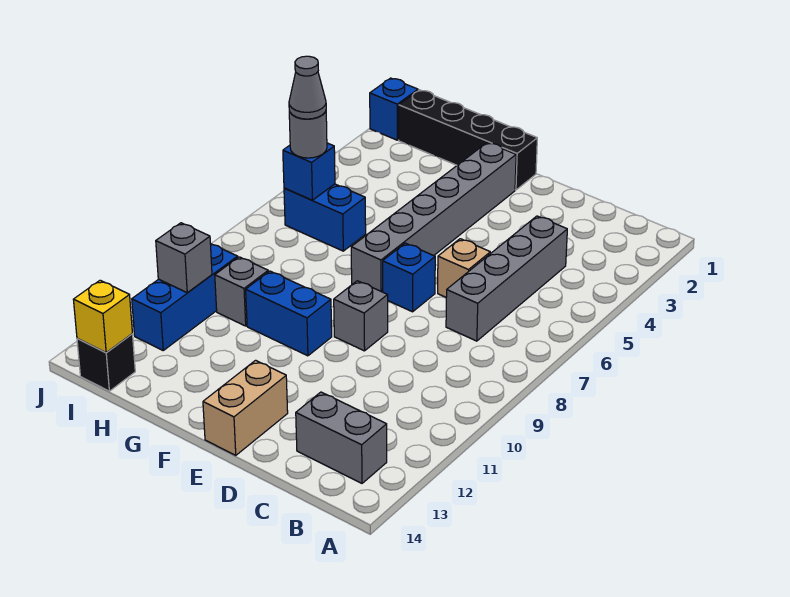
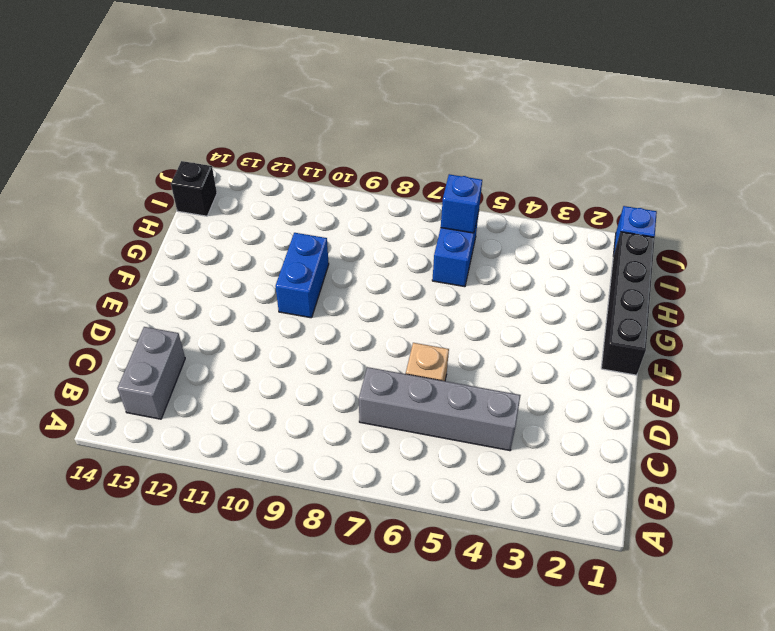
none -> blue 1x1 brick [383,243,435,312]
none -> grey 1x1 brick [334,281,388,351]
none -> tan 1x2 brick [203,360,288,455]

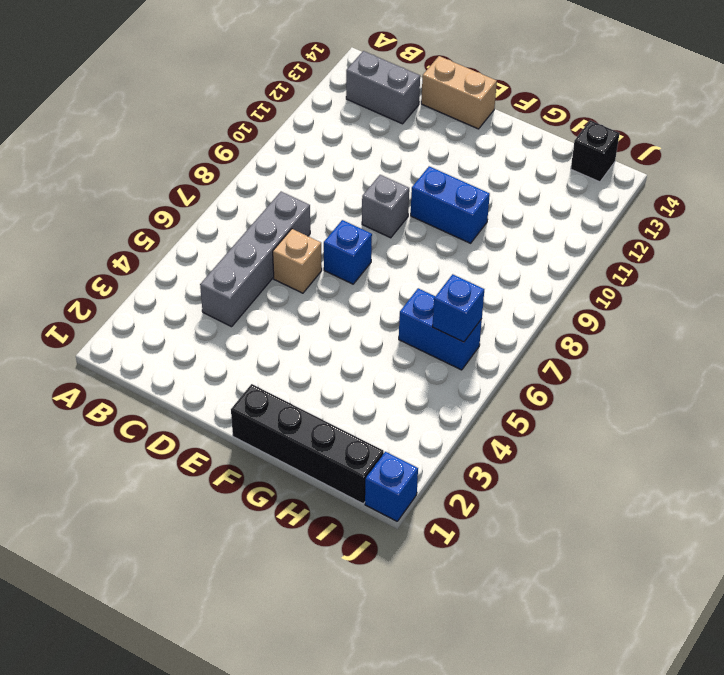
tan 1x2 brick [421,56,497,129] -> tan 1x2 brick turned to [203,360,288,455]
none -> grey 1x6 brick [351,143,516,292]
none -> grey 1x1 brick [215,257,268,326]
none -> blue 1x3 brick [132,244,238,350]

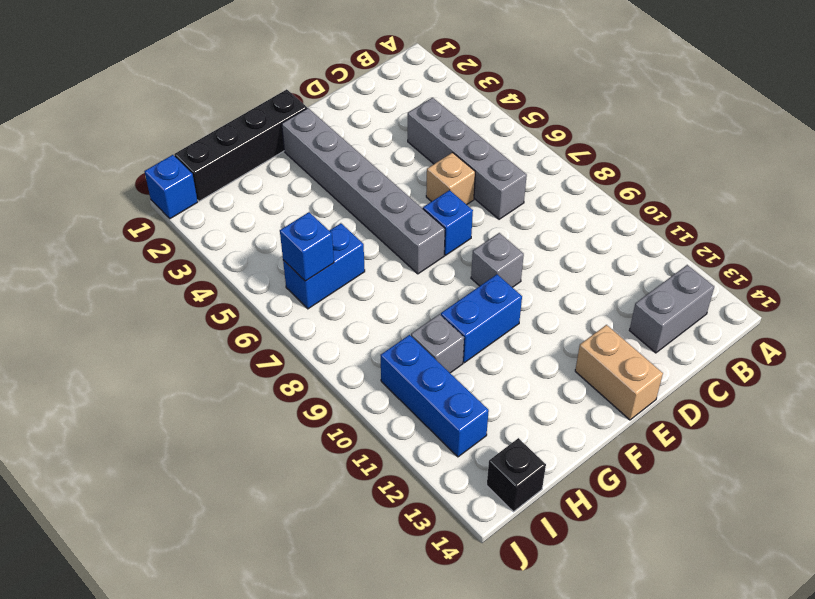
none -> grey 1x1 brick [156,223,212,292]
none -> yellow 1x1 brick [73,280,132,353]
none -> grey 1x1 round brick [289,111,327,158]

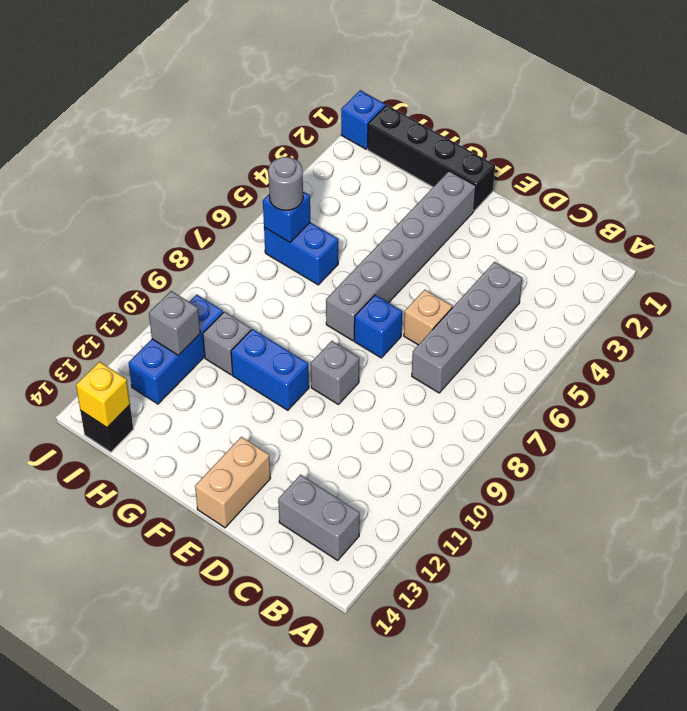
none -> grey 1x1 cone [289,56,326,119]

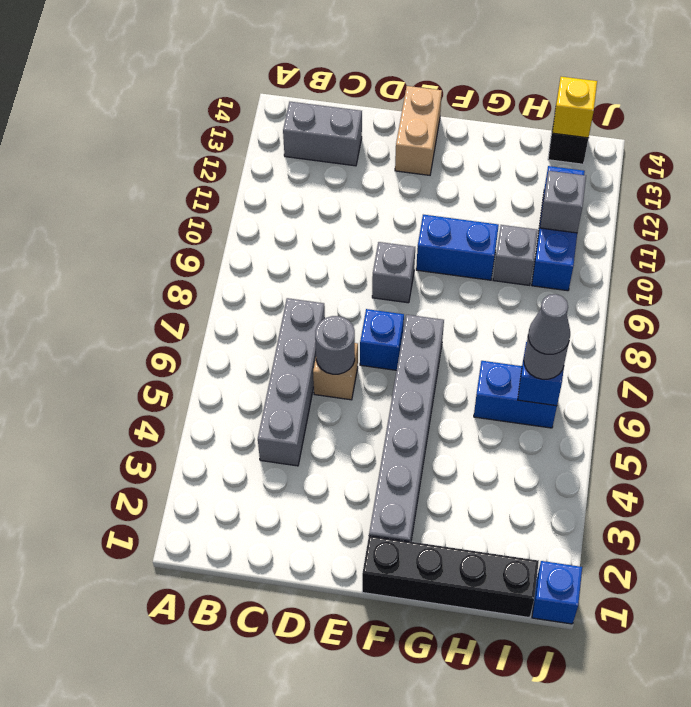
grey 1x1 round brick [315,316,355,374] -> none

